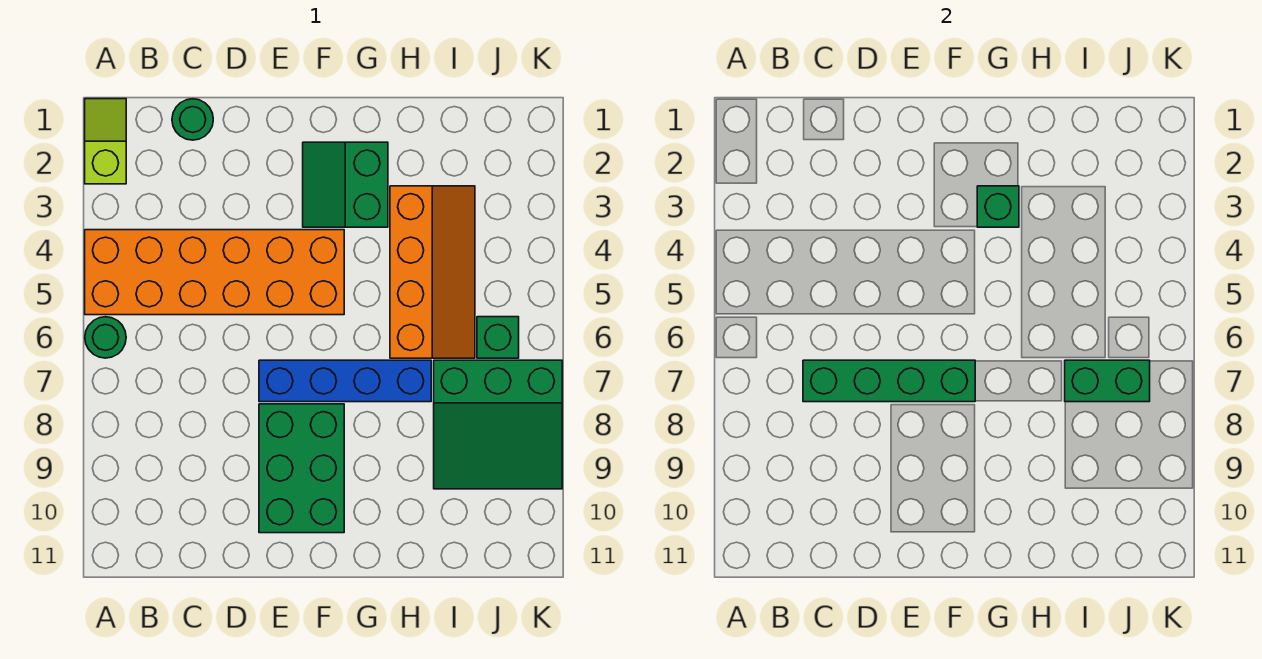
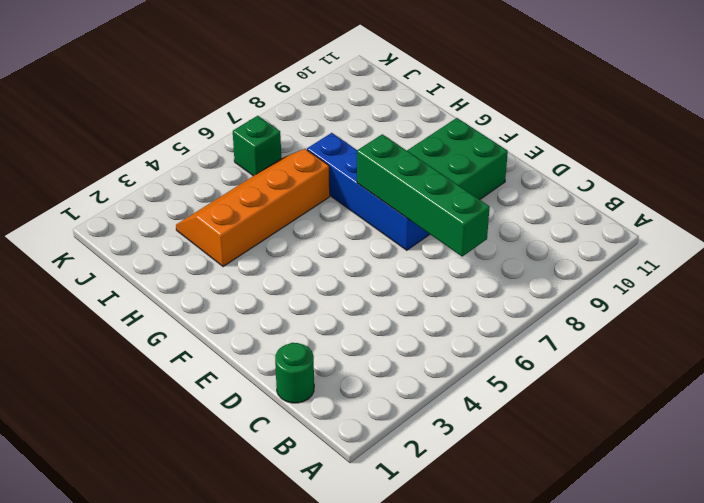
none -> lime 1x2 slope [85,99,126,184]
none -> orange 2x6 brick [85,230,344,315]
none -> green 1x1 round brick [85,317,126,358]

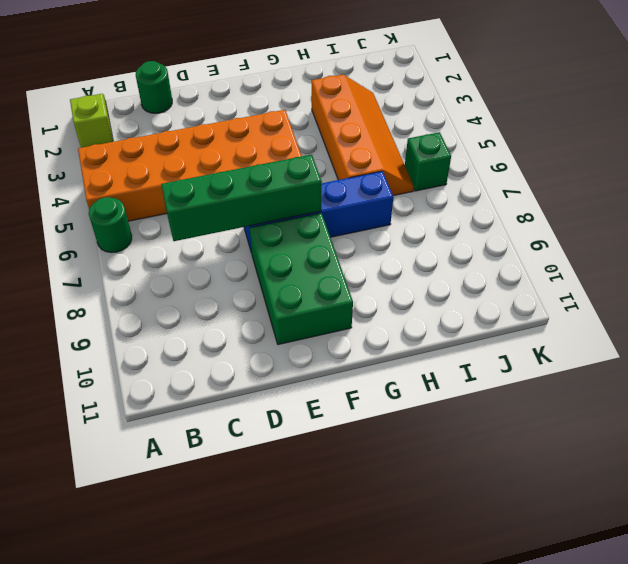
none -> green 2x2 slope [303,142,388,227]
none -> green 3x3 slope [434,360,562,489]
none -> green 1x1 brick [977,186,1019,227]

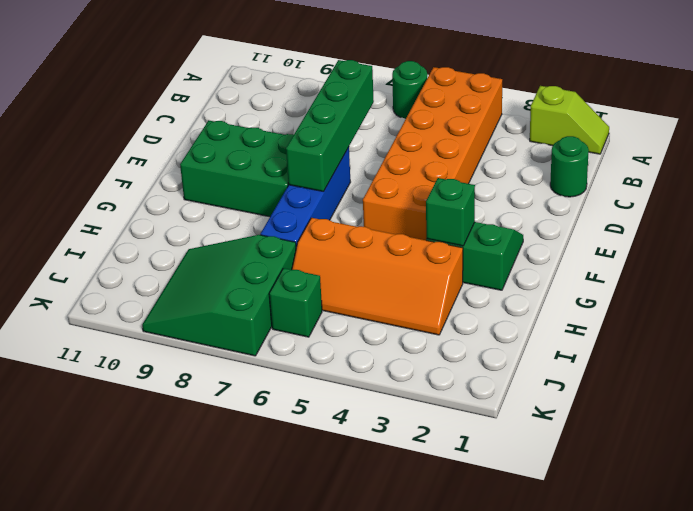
none -> green 1x2 brick [1065,360,1150,402]

